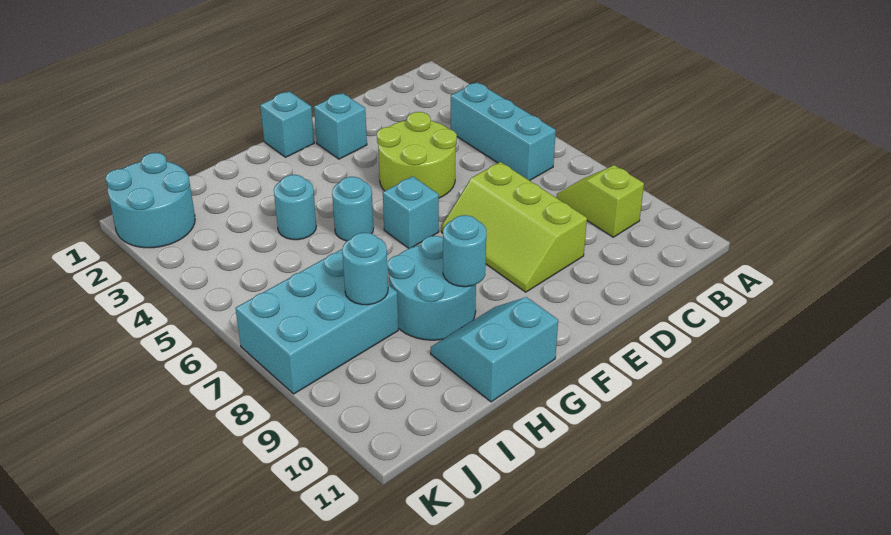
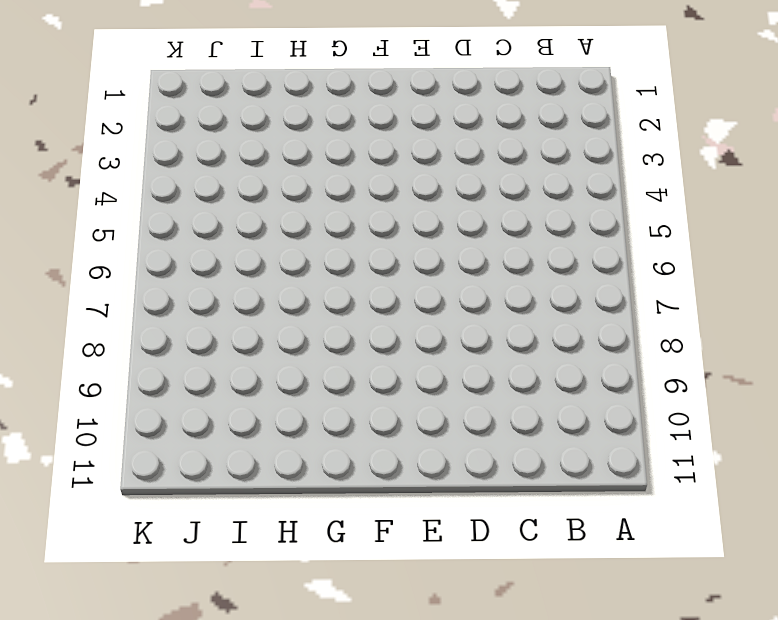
none -> cyan 1x3 brick [451,82,556,181]
none -> lime 1x2 slope [557,165,644,237]
none -> lime 2x2 round brick [377,112,457,198]

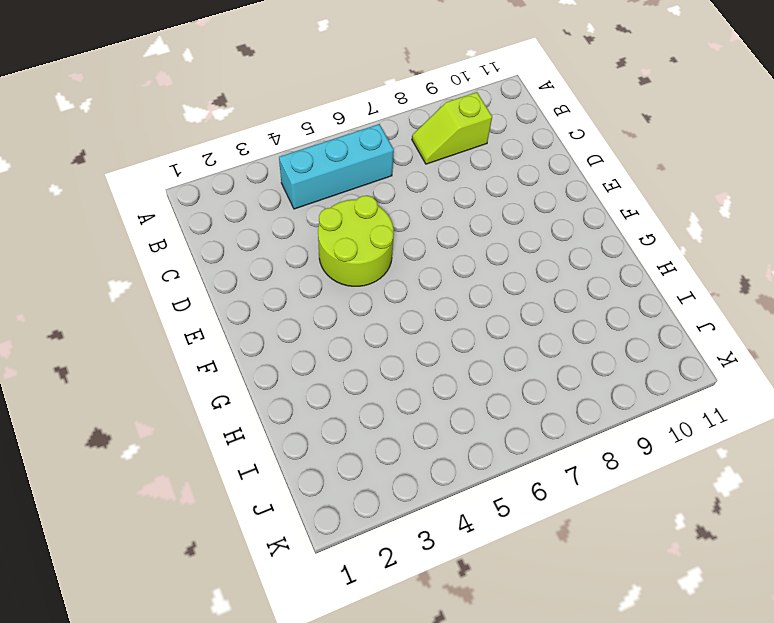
none -> lime 2x3 slope [442,162,587,292]
none -> cyan 1x1 brick [314,93,367,159]
none -> cyan 1x1 brick [260,91,314,157]

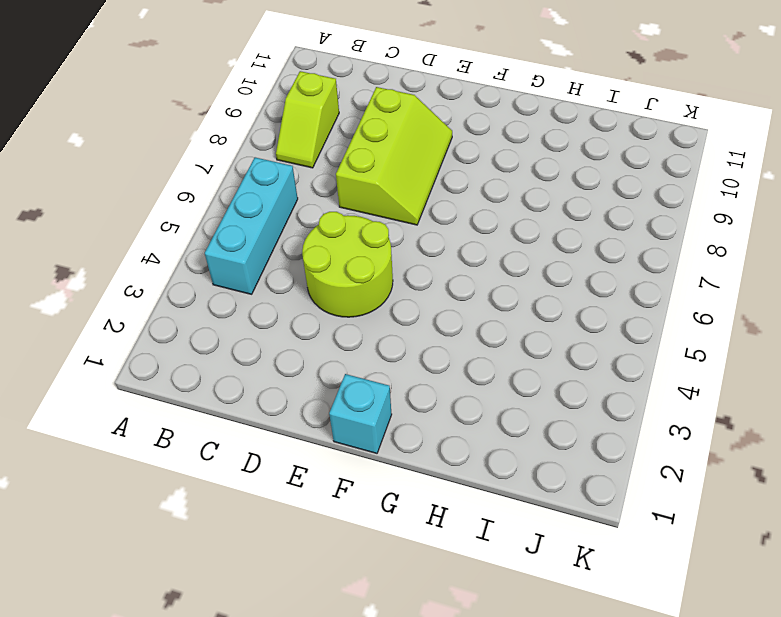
none -> cyan 1x1 brick [314,93,367,159]
none -> cyan 1x1 brick [383,176,439,248]
none -> cyan 1x1 round brick [332,177,373,241]

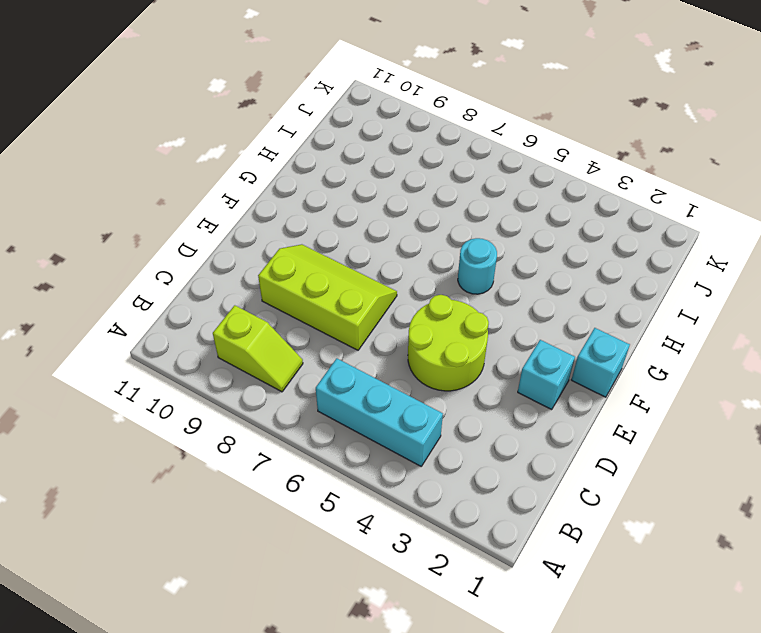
none -> cyan 1x1 brick [383,176,439,248]
none -> cyan 2x2 round brick [388,236,476,340]
none -> cyan 2x2 slope [431,297,558,402]

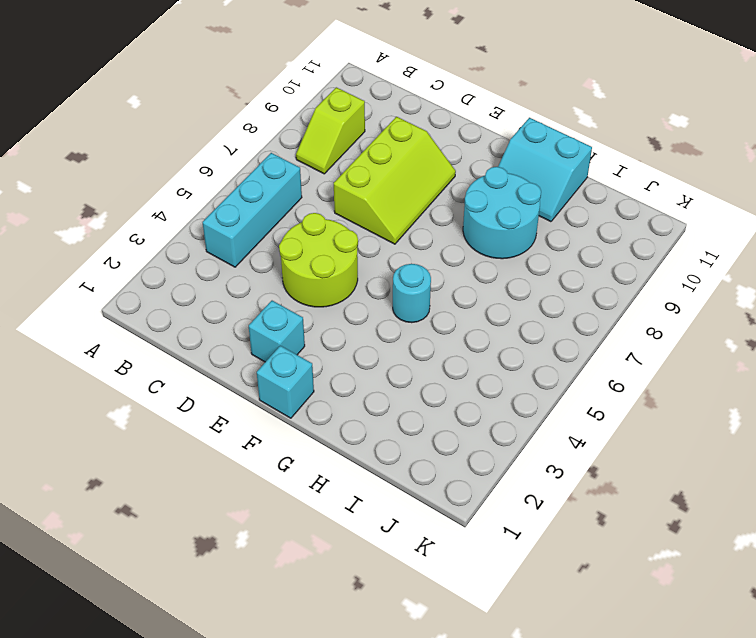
none -> cyan 1x1 brick [383,176,439,248]
none -> cyan 1x1 round brick [274,175,316,240]
none -> cyan 2x3 brick [235,249,398,394]

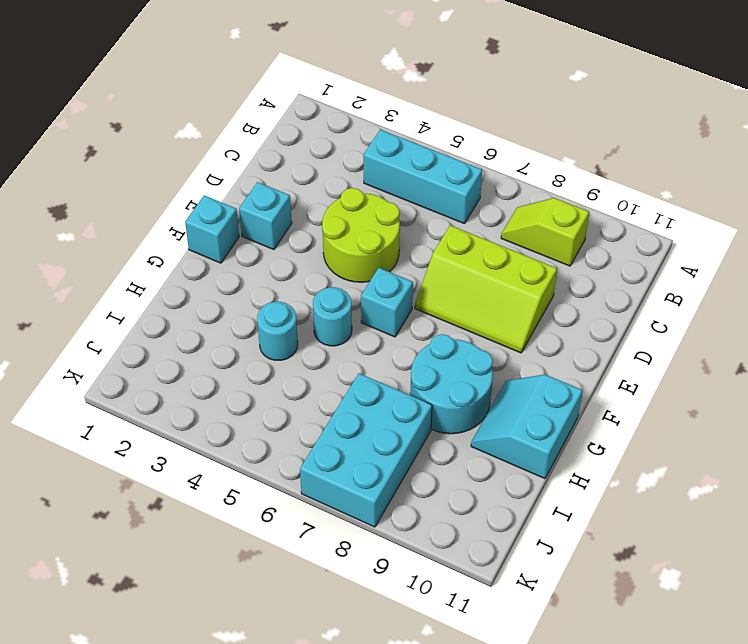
none -> cyan 2x2 round brick [106,153,195,248]
none -> cyan 1x1 round brick [443,215,486,287]
none -> cyan 1x1 round brick [342,233,388,305]

